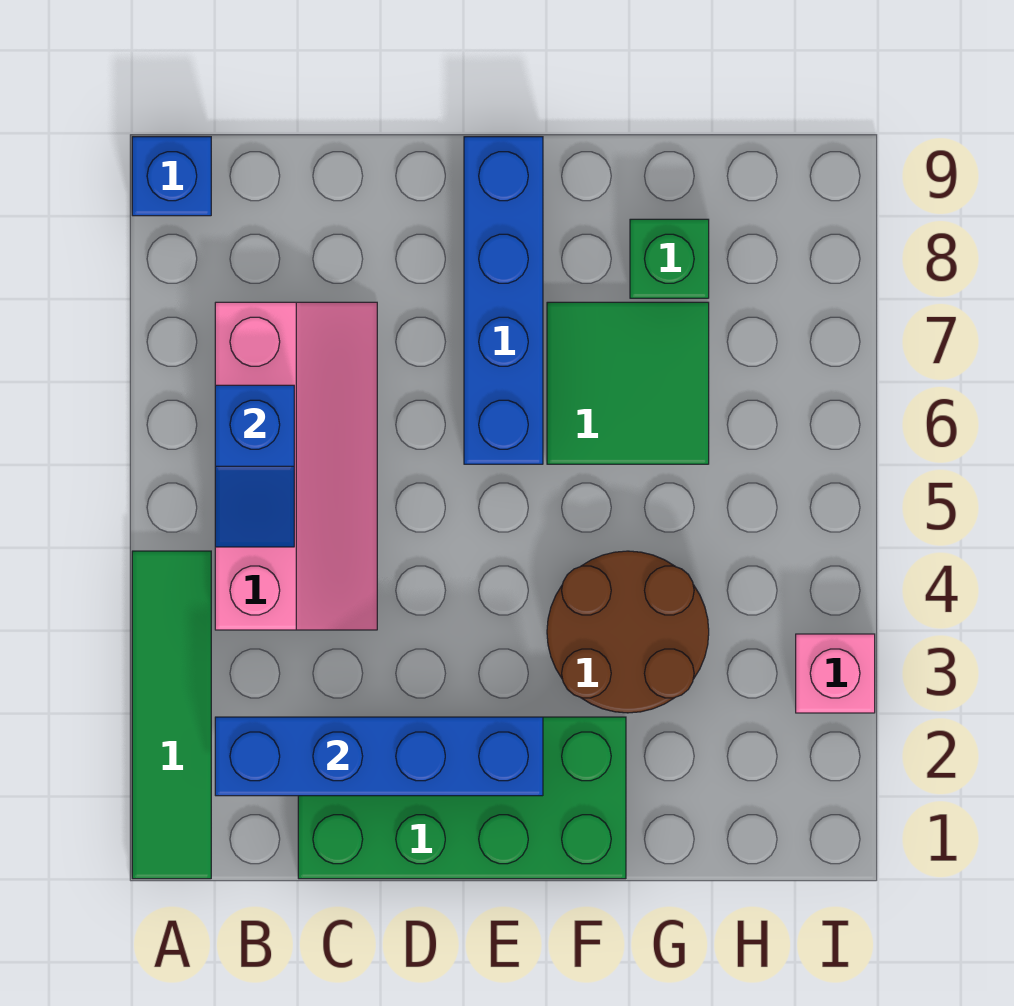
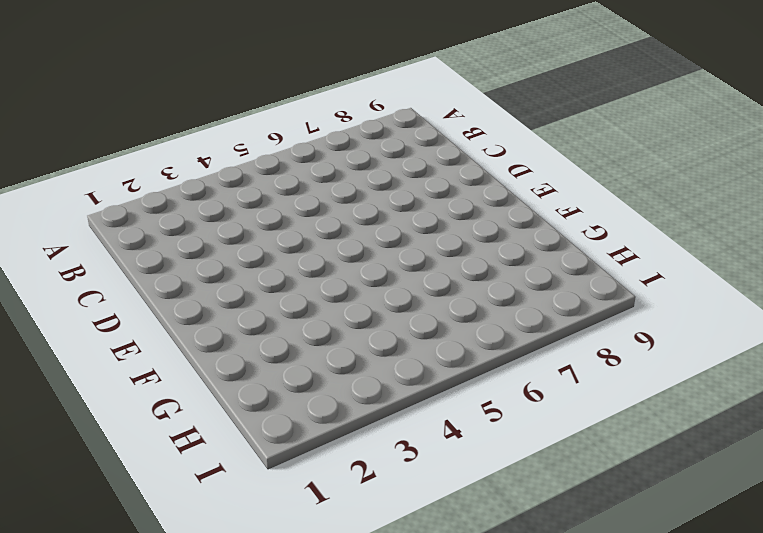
none -> green 1x4 tile [132,551,211,879]
none -> blue 1x1 brick [132,137,211,216]

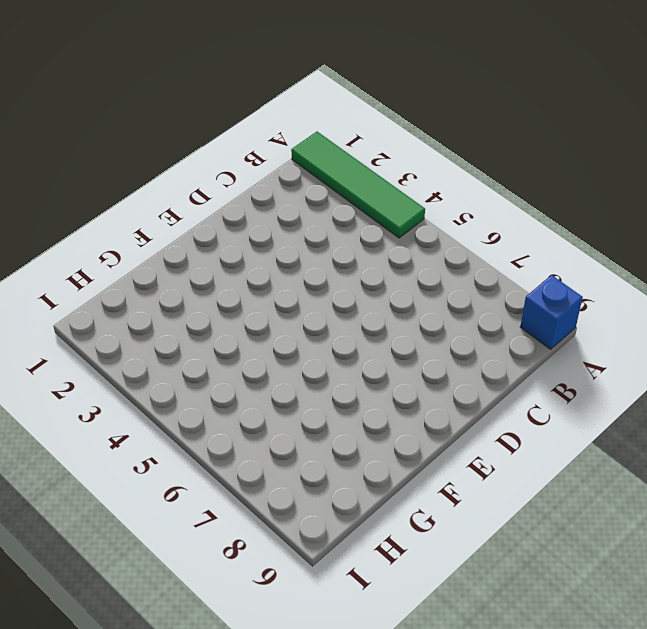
none -> pink 2x4 slope [215,302,377,630]
none -> green 2x4 brick [298,717,626,879]

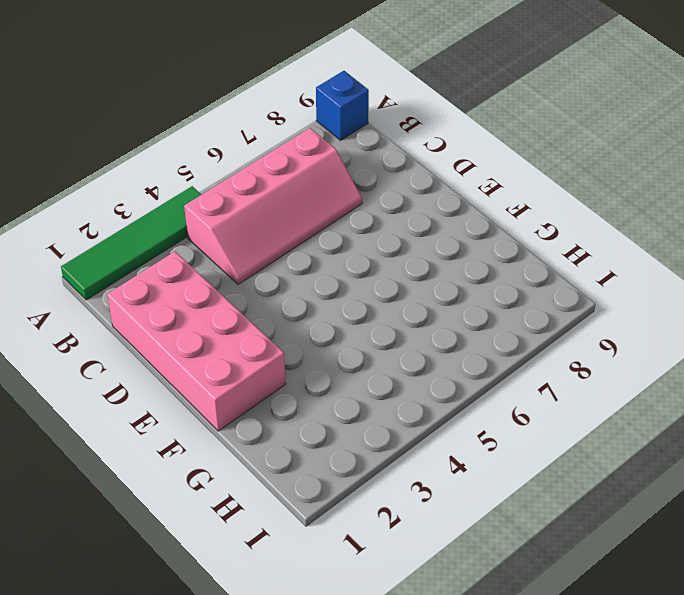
pink 2x4 brick [107,252,286,431] -> green 2x4 brick [298,717,626,879]
none -> blue 1x4 brick [464,137,543,464]
none -> brown 2x2 round brick [547,551,709,713]

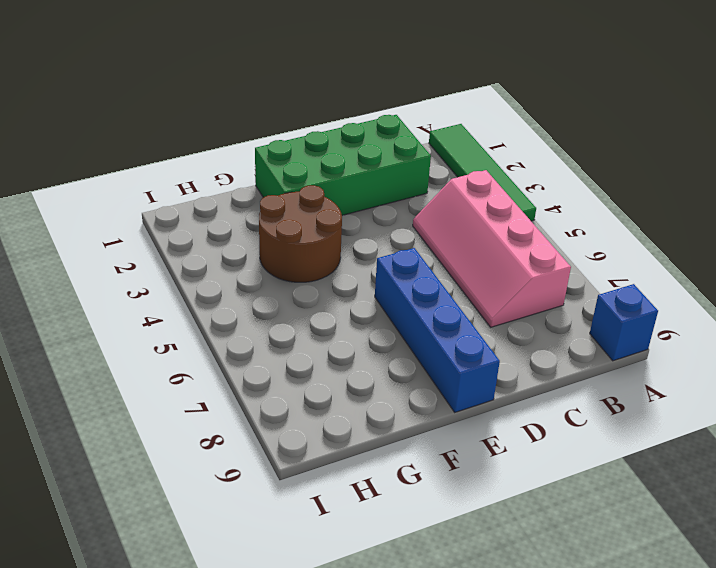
none -> green 2x2 tile [547,302,709,464]
none -> green 1x1 brick [630,219,709,298]

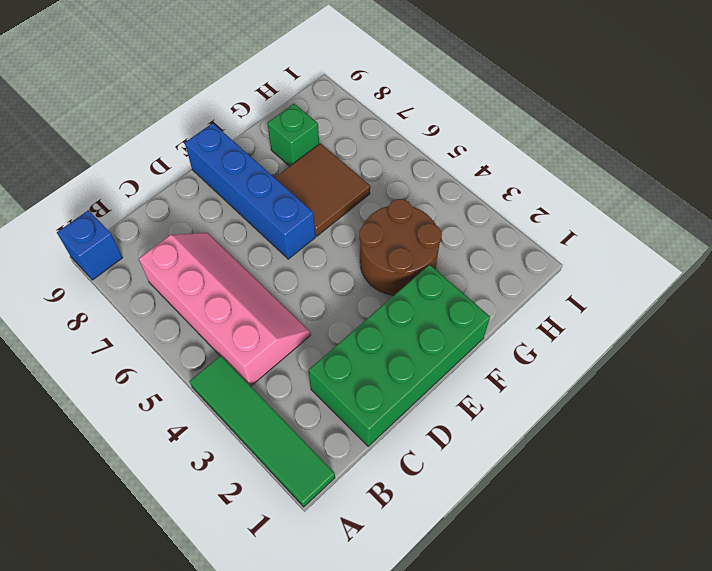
brown 2x2 tile [275,143,370,236] -> green 2x2 tile [547,302,709,464]
none -> pink 1x1 brick [796,634,875,713]
none -> blue 1x4 brick [215,717,543,796]

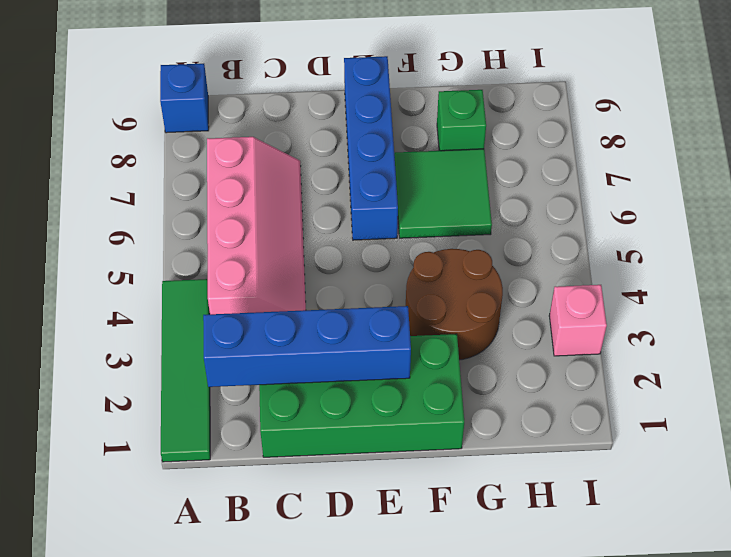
none -> blue 1x2 slope [215,385,294,547]

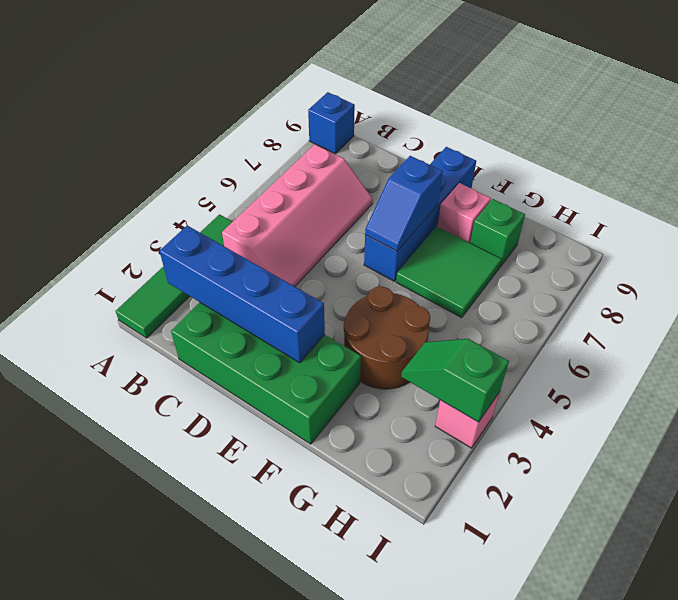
blue 1x2 slope [365,156,443,251] -> blue 1x2 slope moved to [215,385,294,547]
pink 1x1 brick [438,183,491,243] -> none
green 1x2 slope [401,339,509,422] -> none

